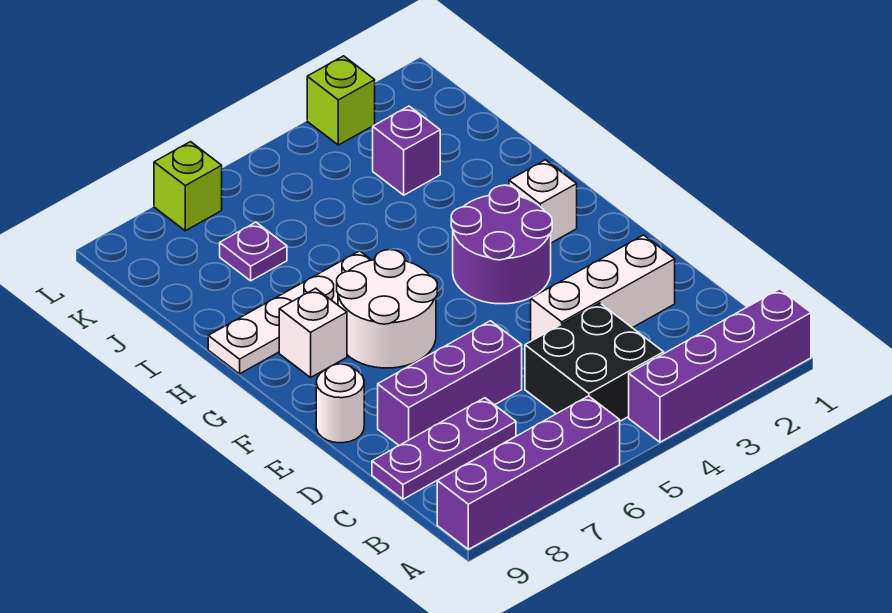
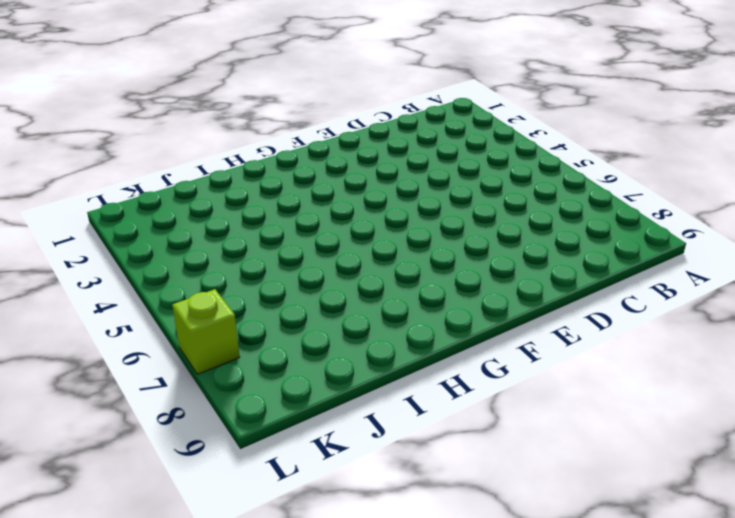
none -> purple 1x4 brick [629,289,811,442]
none -> purple 1x4 brick [437,396,620,549]
none -> black 2x2 brick [525,303,664,421]

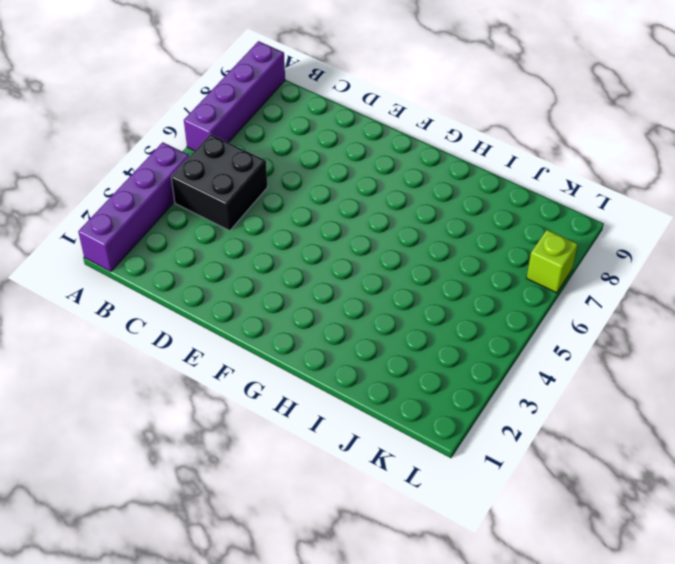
none -> purple 1x3 plate [372,398,516,499]
none -> white 1x3 brick [531,235,675,341]
none -> purple 1x3 brick [378,321,522,445]

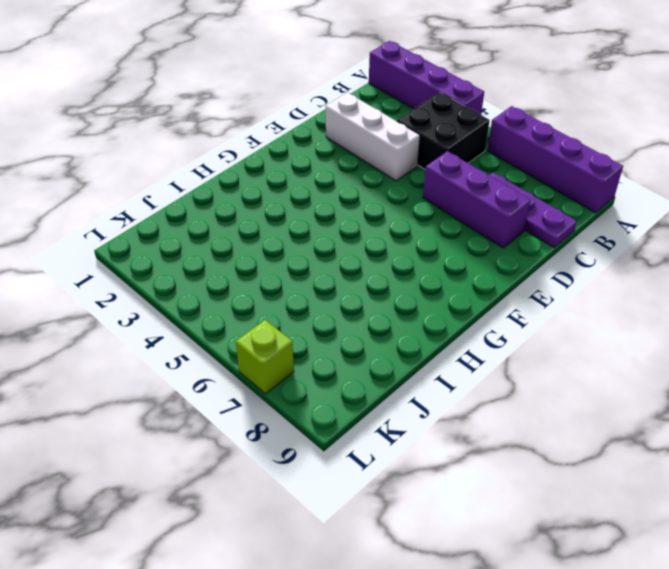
none -> white 1x1 round brick [316,364,364,443]
none -> purple 2x2 round brick [451,185,552,304]
none -> white 2x2 round brick [337,250,437,368]

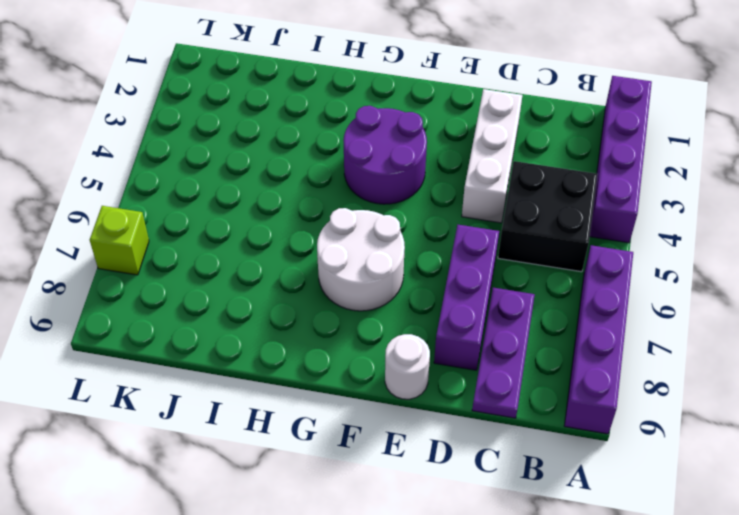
none -> white 1x1 brick [509,160,577,243]
none -> white 1x1 brick [279,288,347,377]
none -> white 1x4 plate [208,251,371,374]

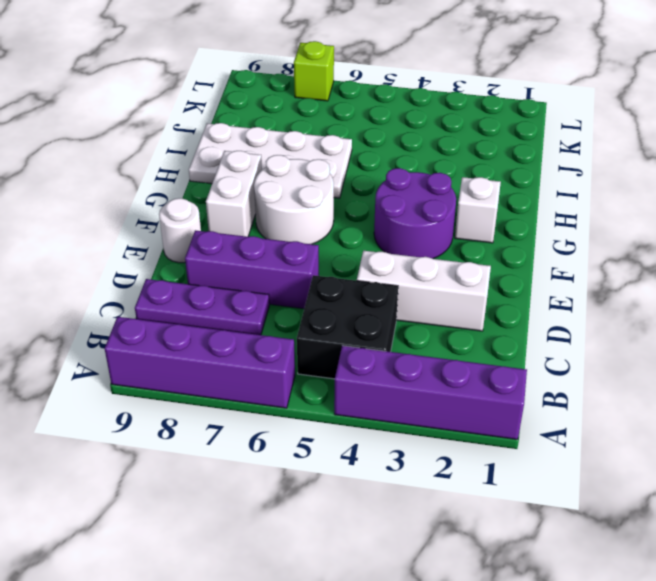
white 1x2 brick [206,151,262,237] -> white 1x1 brick [279,288,347,377]
white 2x4 plate [189,123,352,198] -> white 1x4 plate [208,251,371,374]
none -> purple 1x1 brick [373,106,440,195]
none -> purple 1x1 plate [220,222,287,281]
none -> lime 1x1 brick [307,56,375,145]

